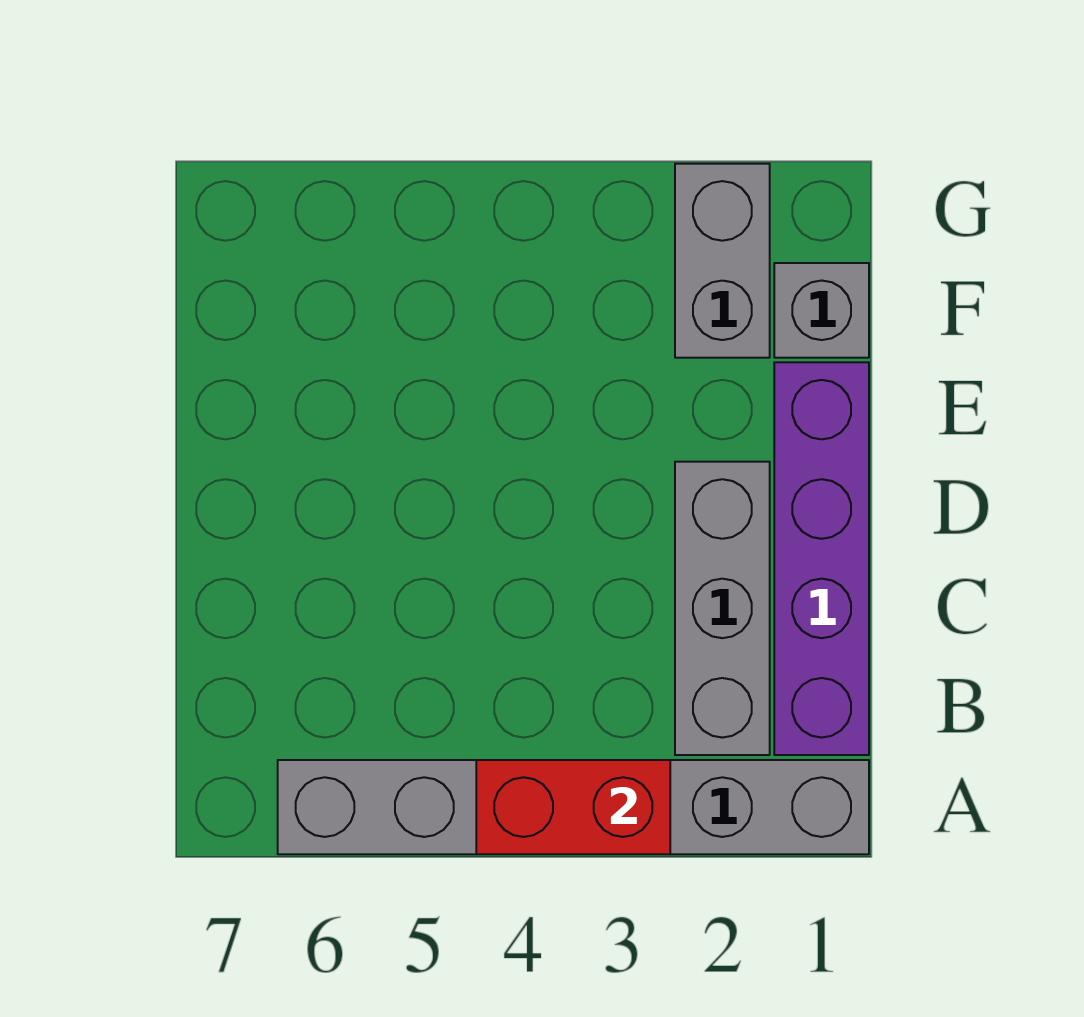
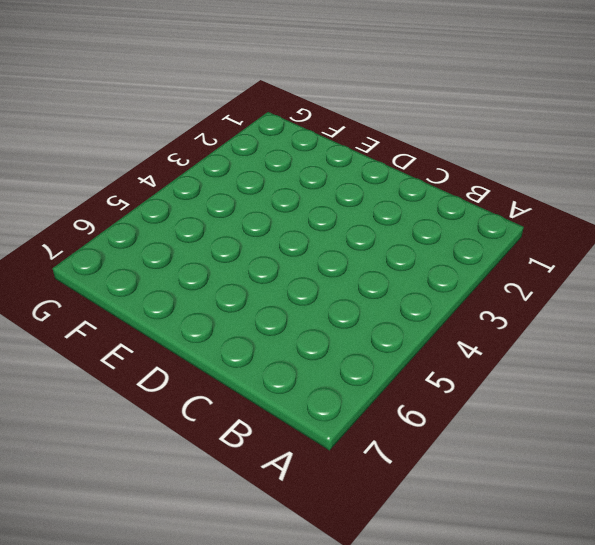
none -> grey 1x6 brick [278,760,869,854]
none -> purple 1x4 brick [774,362,869,755]

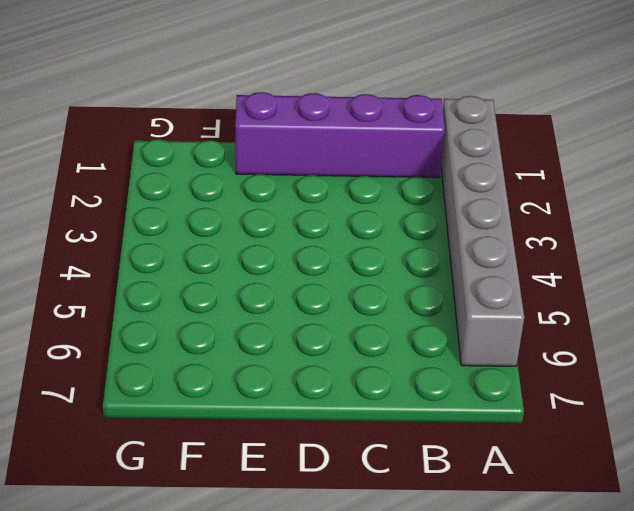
none -> grey 1x3 brick [675,462,770,755]
none -> grey 1x1 brick [774,263,869,358]

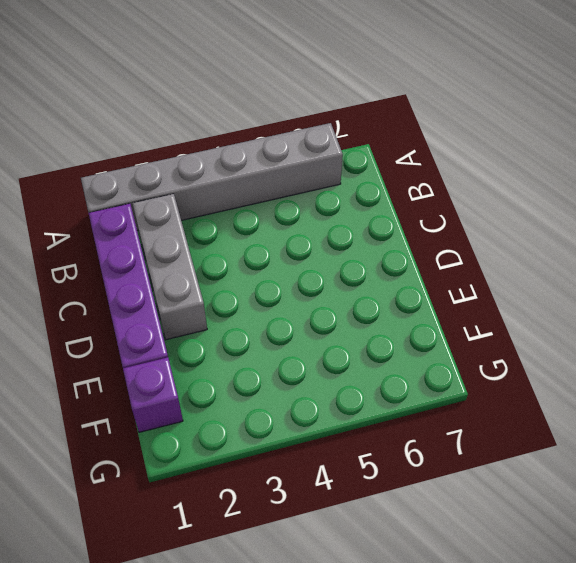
purple 1x1 brick [123,357,183,432] -> grey 1x1 brick [774,263,869,358]
none -> grey 1x2 brick [675,164,770,358]
none -> red 1x2 brick [476,760,670,854]

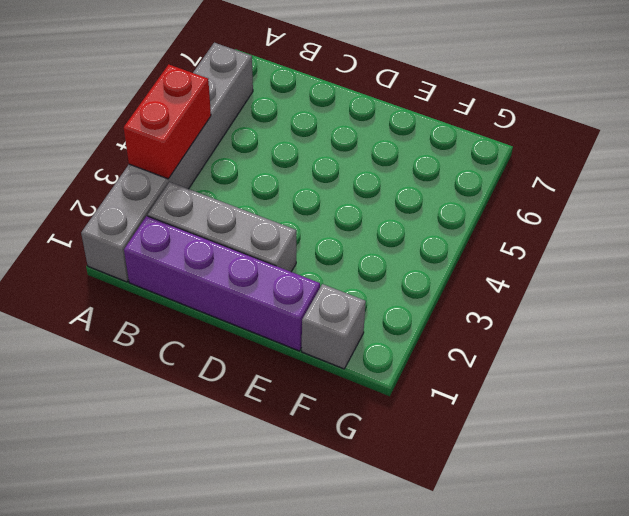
none -> grey 1x2 brick [675,164,770,358]

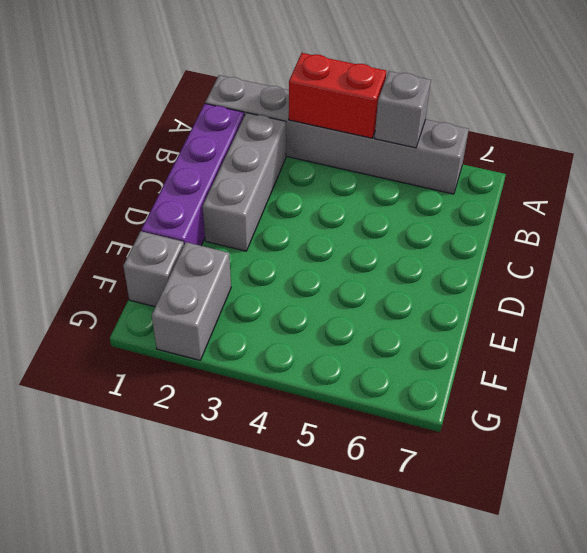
grey 1x1 brick [375,71,431,148] -> none

